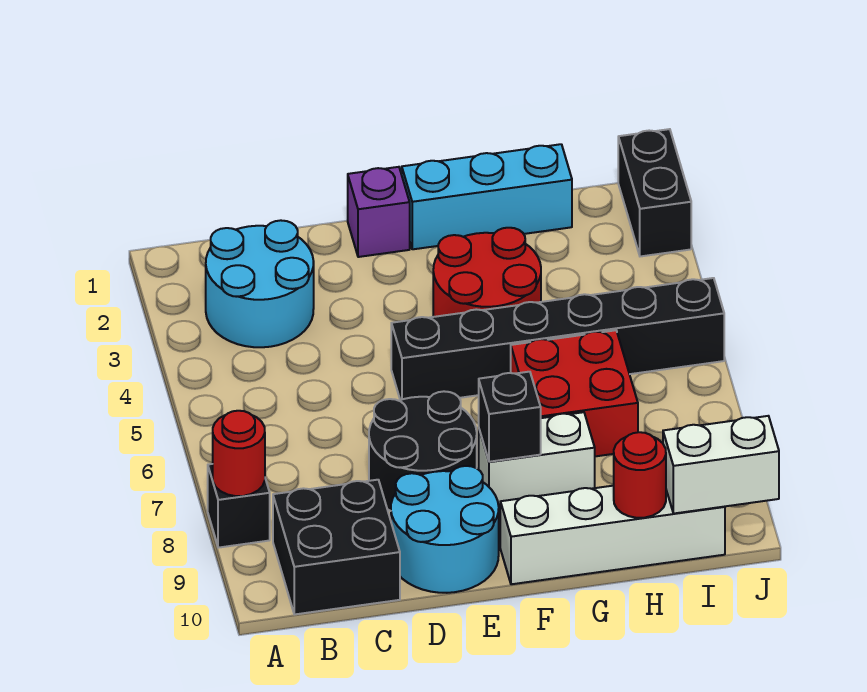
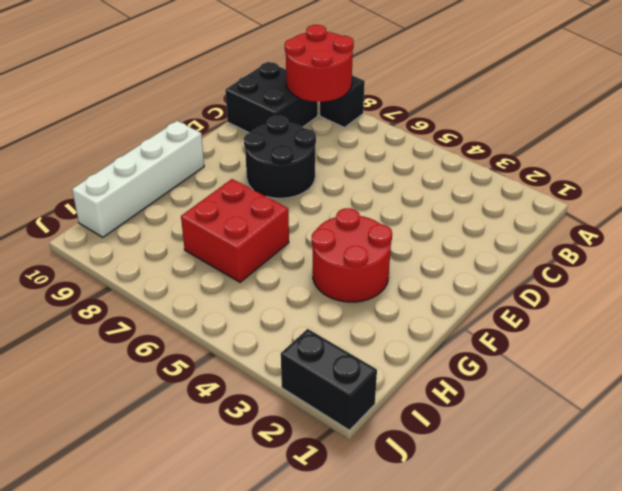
red 2x2 round brick [285,25,354,102] -> red 1x1 round brick [213,411,265,496]
none -> cyan 2x2 round brick [206,220,314,347]
none -> cyan 2x2 round brick [391,466,499,593]
none -> purple 1x1 brick [348,167,410,257]

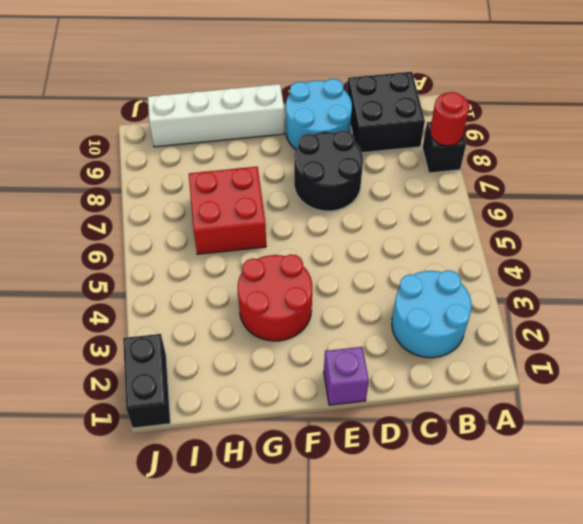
none -> black 1x6 brick [391,278,724,400]
none -> cyan 1x3 brick [402,144,572,249]
none -> white 1x2 brick [479,412,595,509]

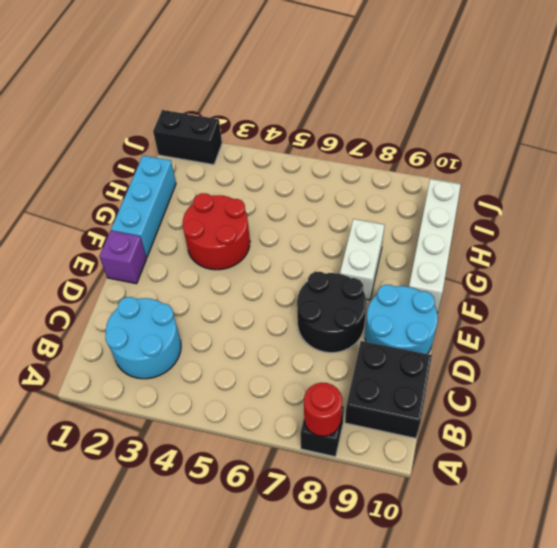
none -> black 1x6 brick [391,278,724,400]
none -> red 2x2 brick [511,330,638,456]
none -> black 1x1 brick [479,372,541,462]

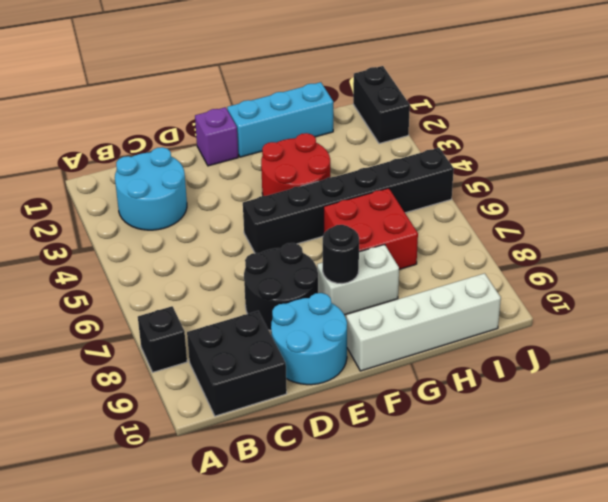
black 1x1 round brick [323,225,359,283] -> black 1x1 brick [479,372,541,462]
none -> red 1x1 round brick [213,411,265,496]
none -> red 1x1 round brick [614,432,666,518]
none -> white 1x2 brick [663,416,779,513]

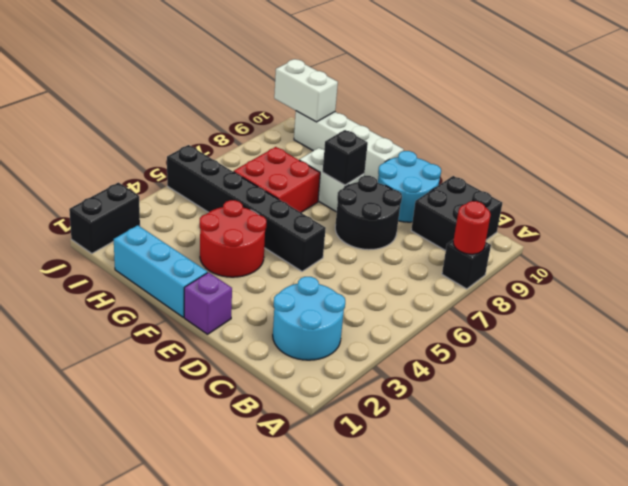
none -> red 1x1 round brick [614,432,666,518]

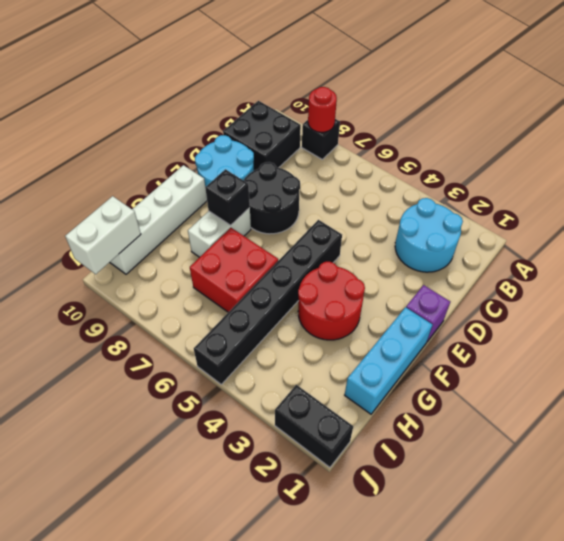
none -> red 1x1 round brick [614,432,666,518]

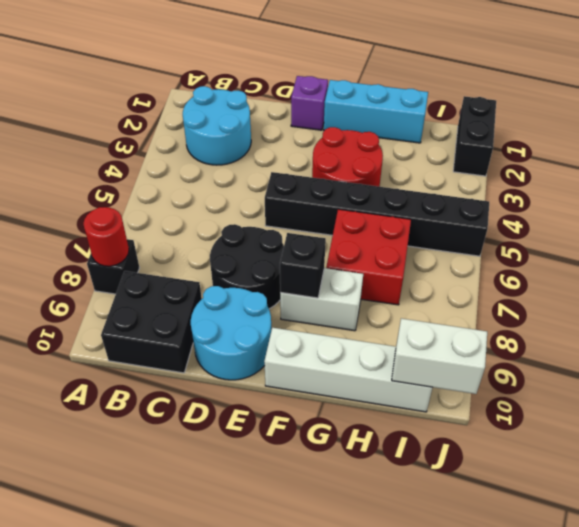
none -> red 1x1 round brick [614,432,666,518]

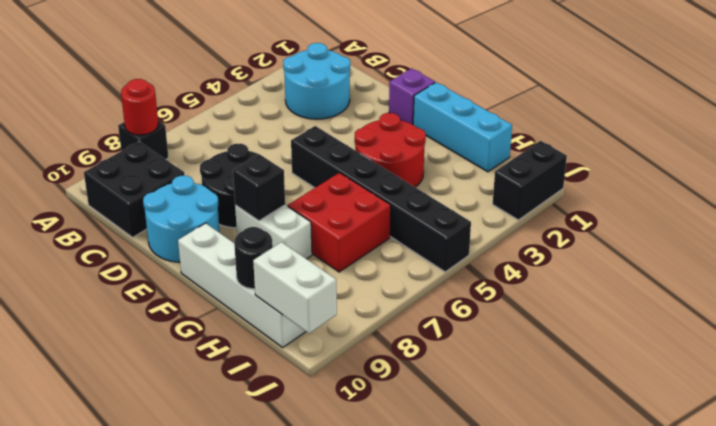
black 1x1 round brick [234,227,273,289] -> red 1x1 round brick [614,432,666,518]

